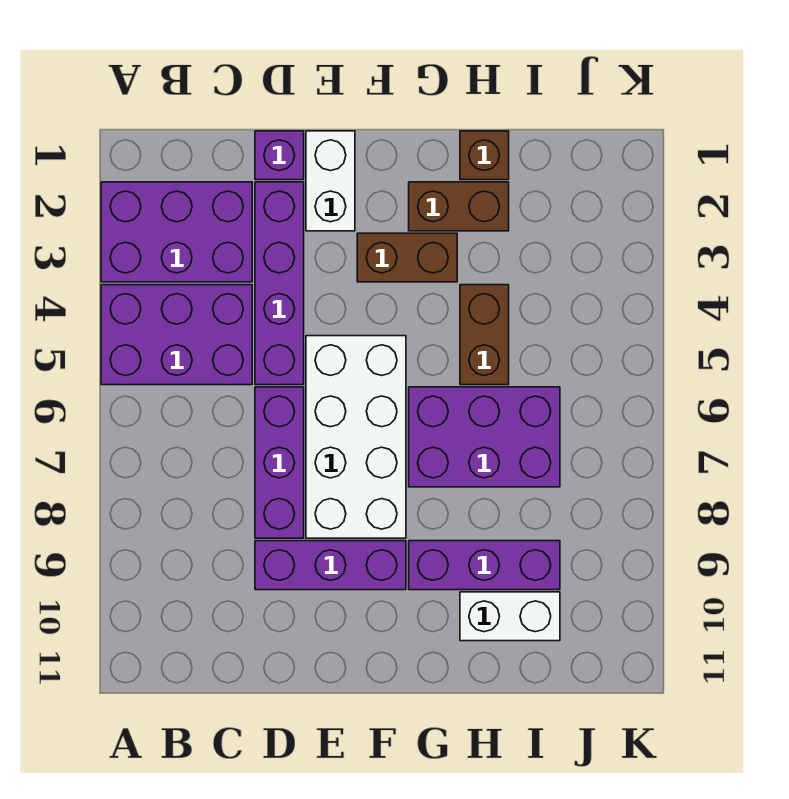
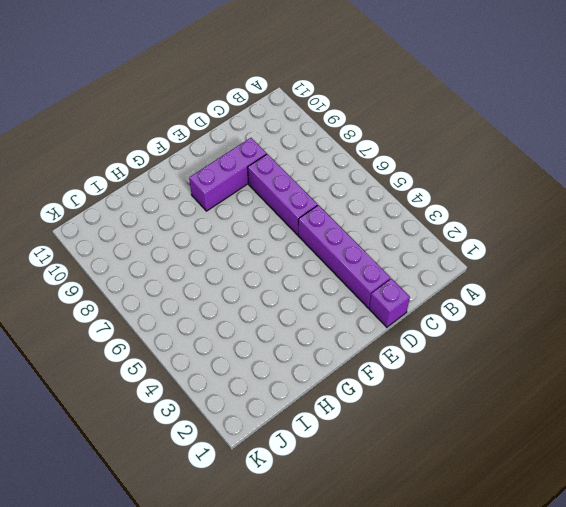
none -> purple 2x3 brick [101,182,252,282]
none -> purple 2x3 brick [101,285,252,385]
none -> white 1x2 brick [306,131,355,231]

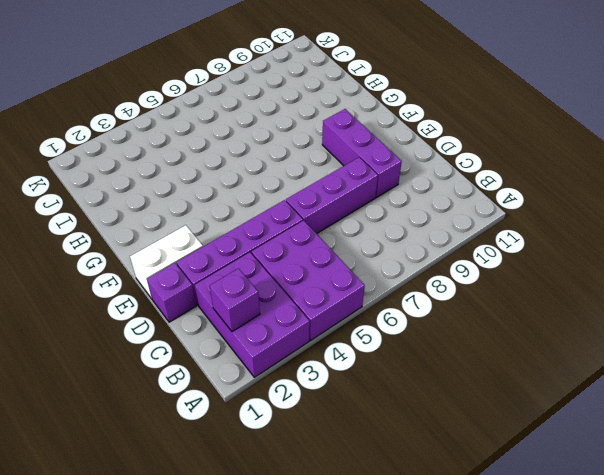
purple 1x1 brick [210,268,260,332] -> none
none -> white 2x4 brick [306,336,406,538]
none -> brown 1x2 brick [357,233,457,282]
none -> brown 1x2 brick [409,182,509,231]

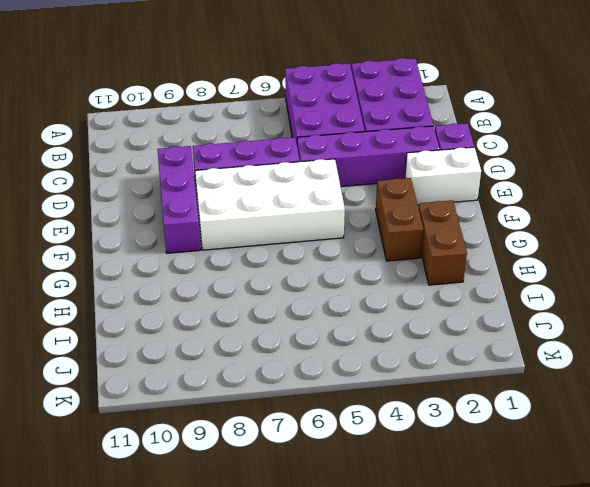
none -> purple 2x3 brick [409,387,560,487]
none -> purple 1x3 brick [409,541,560,590]
none -> brown 1x1 brick [460,131,509,180]

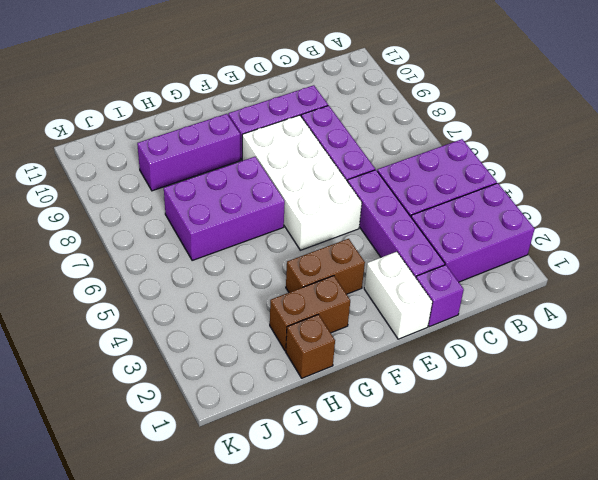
none -> brown 1x2 brick [460,285,509,385]
none -> white 1x2 brick [460,592,560,641]

